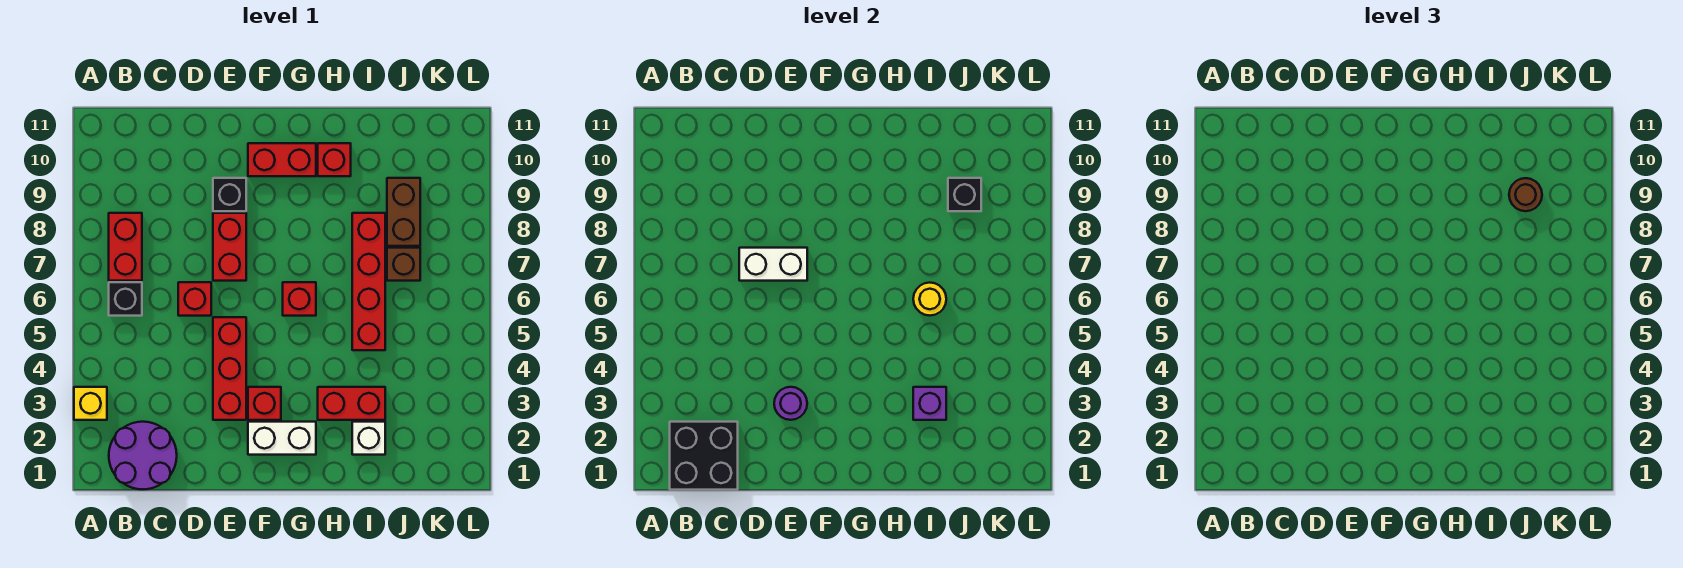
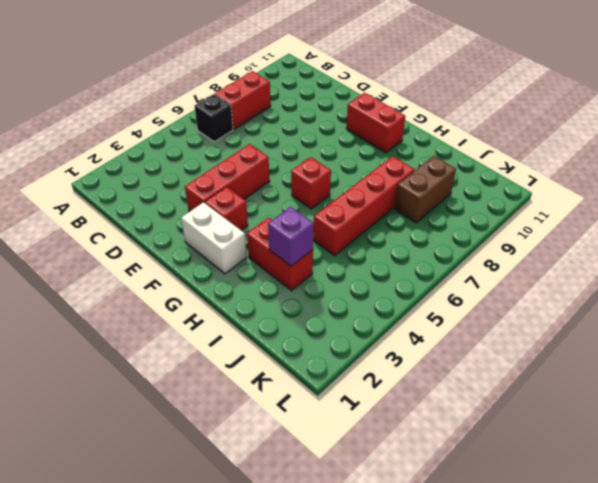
none -> yellow 1x1 brick [74,387,107,420]
none -> purple 2x2 round brick [109,422,177,489]
none -> red 1x1 brick [178,282,211,316]

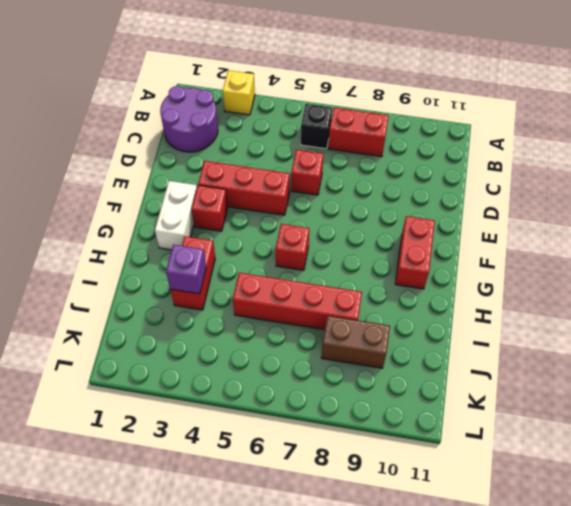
none -> red 1x2 brick [213,213,246,281]
none -> black 1x1 brick [213,178,246,211]
none -> red 1x1 brick [318,143,351,176]

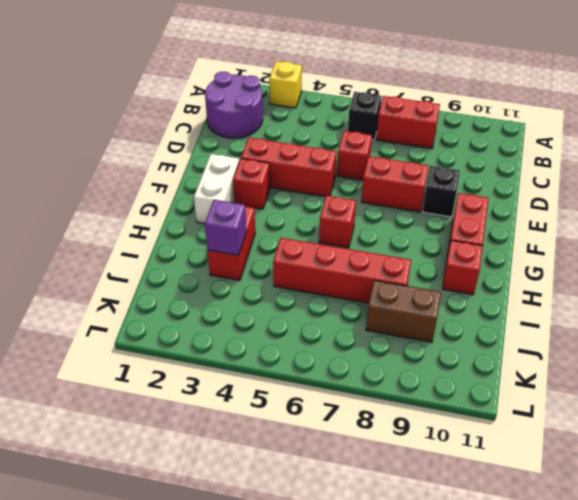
none -> white 1x1 brick [352,422,385,455]
none -> brown 1x1 brick [387,248,420,281]
none -> black 2x2 brick [670,422,738,490]

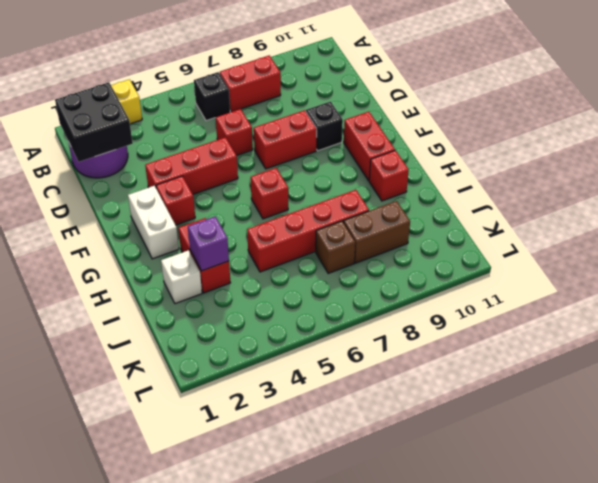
none -> white 1x2 brick [739,248,807,281]
none -> purple 1x1 round brick [774,387,807,420]
none -> yellow 1x1 round brick [913,283,946,316]

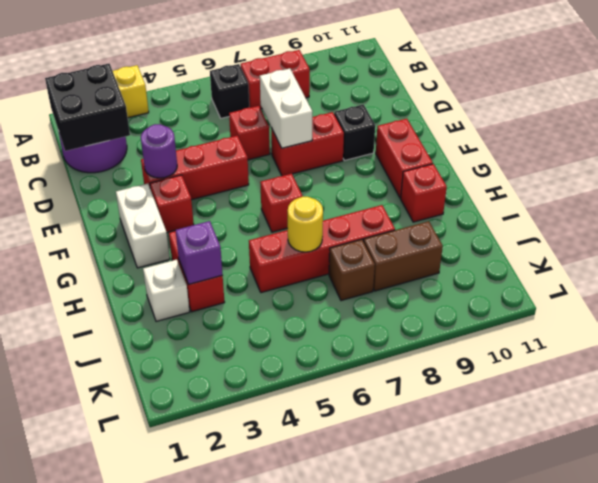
none -> black 1x1 brick [948,178,981,211]
none -> brown 1x1 round brick [1509,178,1542,211]

